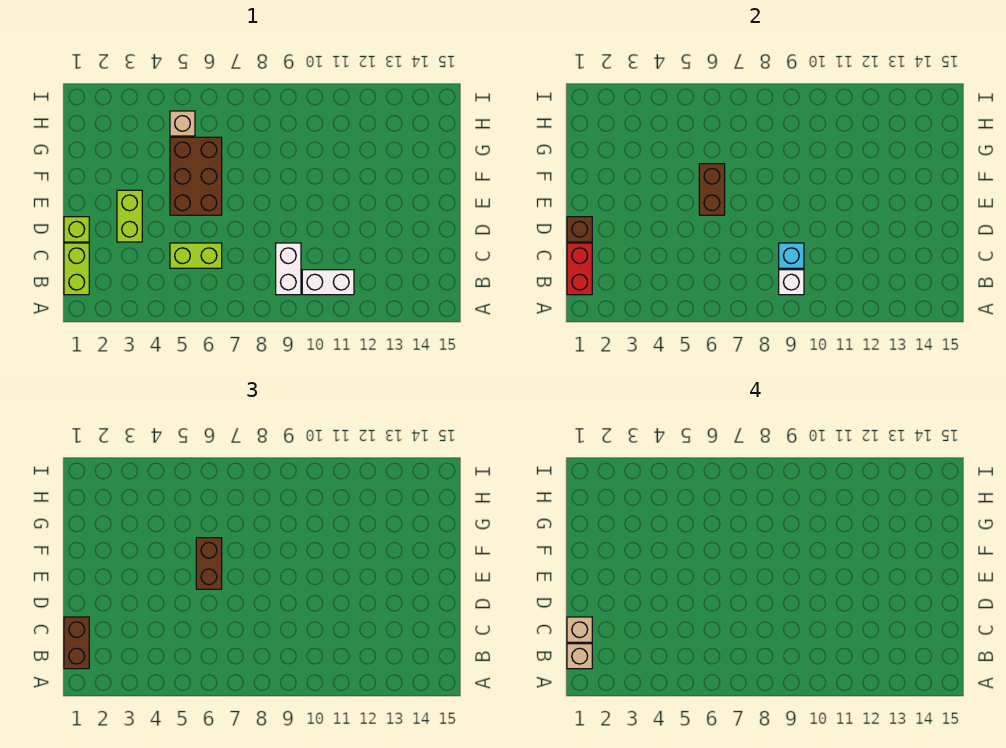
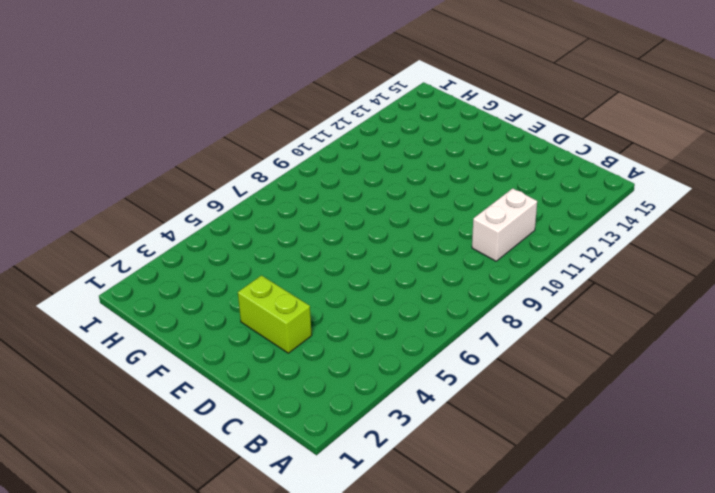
none -> lime 1x2 brick [64,243,89,295]
none -> white 1x2 brick [276,243,301,295]
none -> lime 1x2 brick [170,243,222,268]

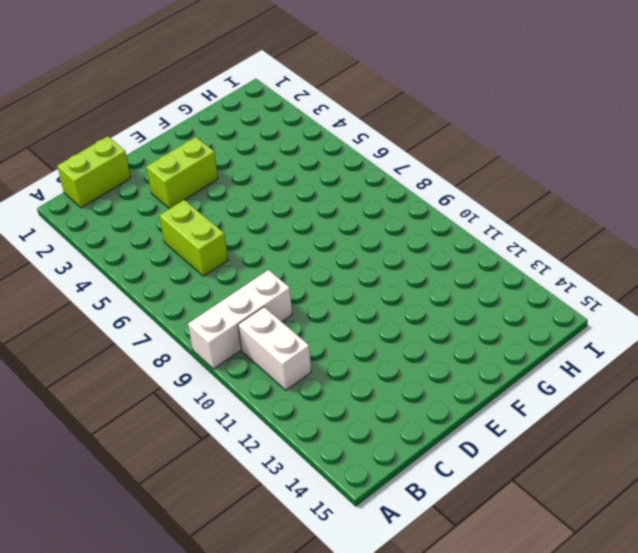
white 1x3 brick [188,270,292,369] -> white 1x2 brick [276,243,301,295]
none -> lime 1x1 brick [64,217,89,242]
none -> brown 2x3 brick [170,137,222,215]
none -> tan 1x1 brick [170,111,195,136]

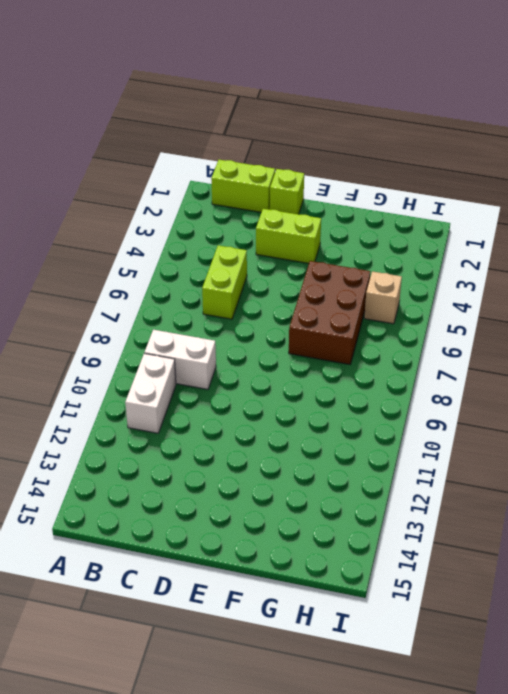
brown 2x3 brick [289,261,370,364] -> brown 2x3 brick turned to [170,137,222,215]
none -> red 1x2 brick [567,243,592,295]
none -> white 1x1 brick [779,270,804,295]
none -> cyan 1x1 brick [779,243,804,268]

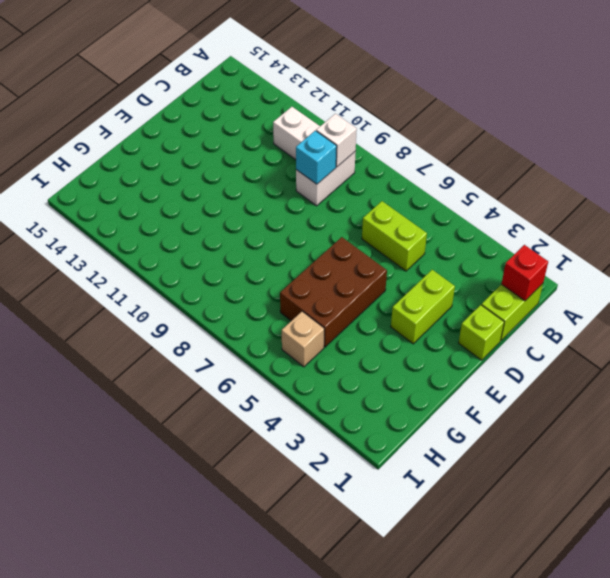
red 1x1 brick [502,245,548,301] -> red 1x2 brick [567,243,592,295]
none -> brown 1x1 brick [567,217,592,242]
none -> brown 1x2 brick [699,164,725,215]
none -> brown 1x2 brick [64,617,89,669]

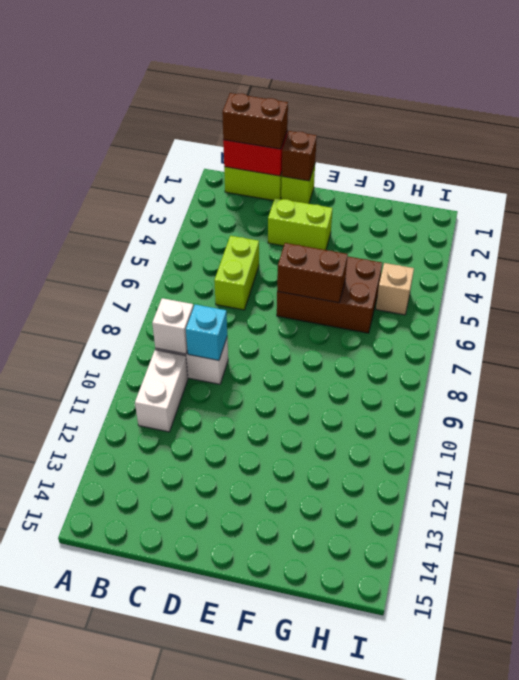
none -> brown 1x2 brick [196,538,222,589]
none -> tan 1x1 brick [567,644,592,669]
none -> tan 1x1 brick [567,617,592,642]

